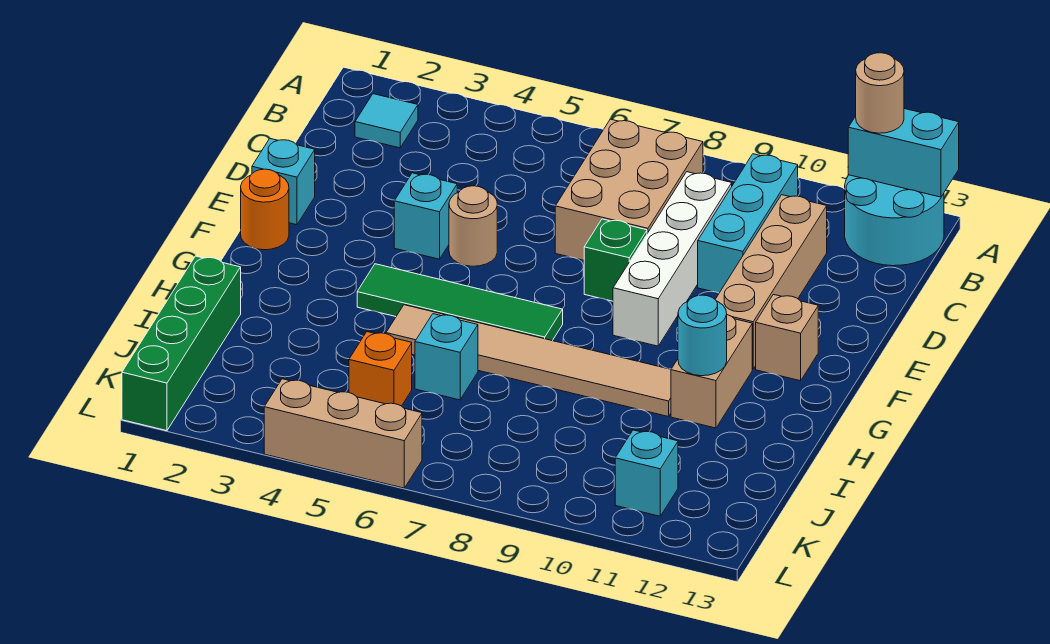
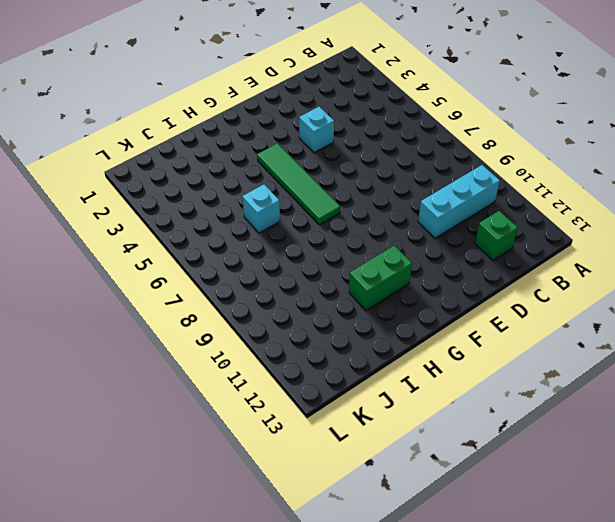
green 1x1 brick [475,211,518,260] -> green 1x1 brick moved to [584,219,647,301]
green 1x2 brick [349,246,412,311] -> tan 1x2 brick [671,315,752,428]
none -> cyan 2x2 round brick [845,175,944,266]
none -> cyan 1x1 tile [355,94,418,148]
none -> tan 2x3 brick [555,119,703,260]

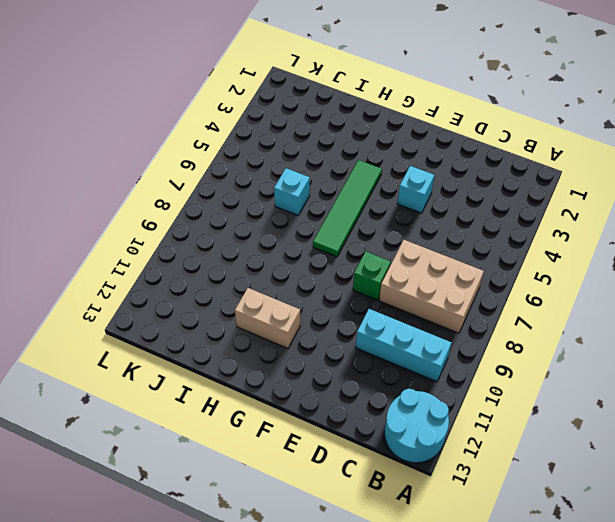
none -> cyan 1x1 tile [355,94,418,148]
none -> white 1x4 brick [613,172,732,346]
none -> tan 1x4 brick [715,195,827,369]

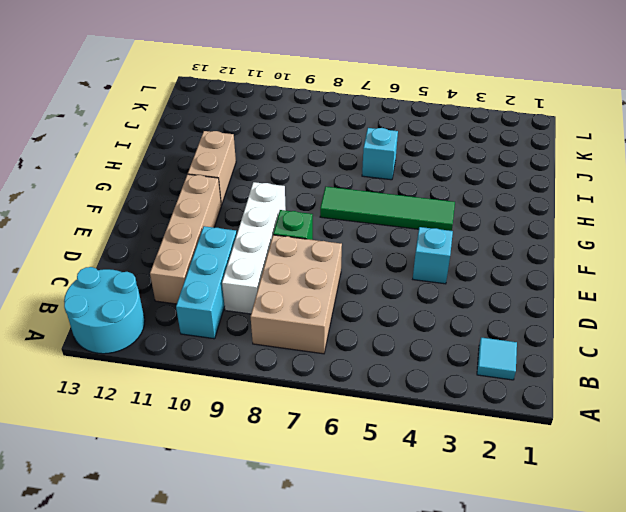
none -> cyan 1x1 brick [252,139,315,225]
none -> tan 1x1 round brick [449,186,497,266]
none -> orange 1x1 round brick [241,169,289,250]

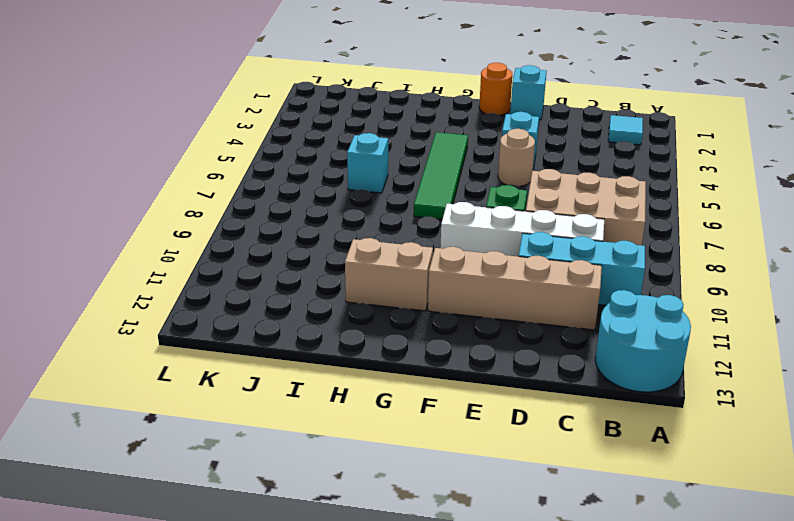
none -> tan 1x1 brick [756,295,818,381]
none -> tan 1x6 tile [386,305,671,417]
none -> green 1x4 brick [122,256,241,431]

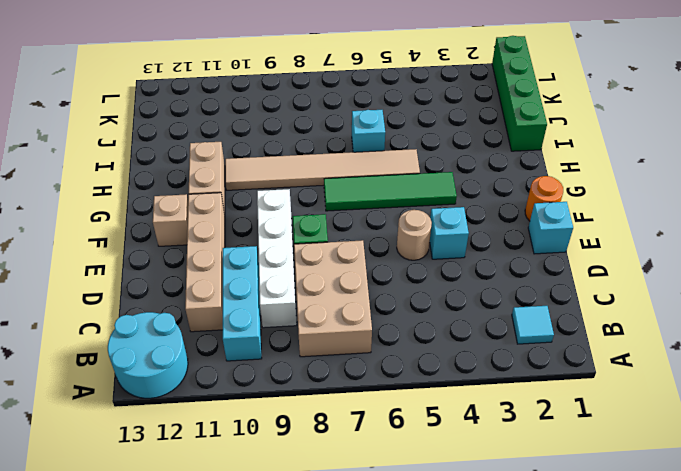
none -> orange 1x1 brick [349,332,412,406]
none -> cyan 1x1 brick [615,430,678,516]
none -> tan 1x3 brick [264,379,422,488]

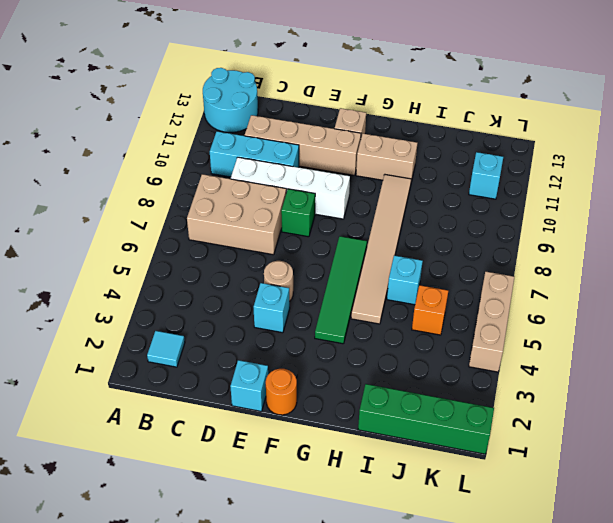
none -> cyan 1x2 brick [848,109,959,197]
none -> cyan 1x1 round brick [678,295,727,376]
none -> tan 1x1 round brick [856,53,904,133]

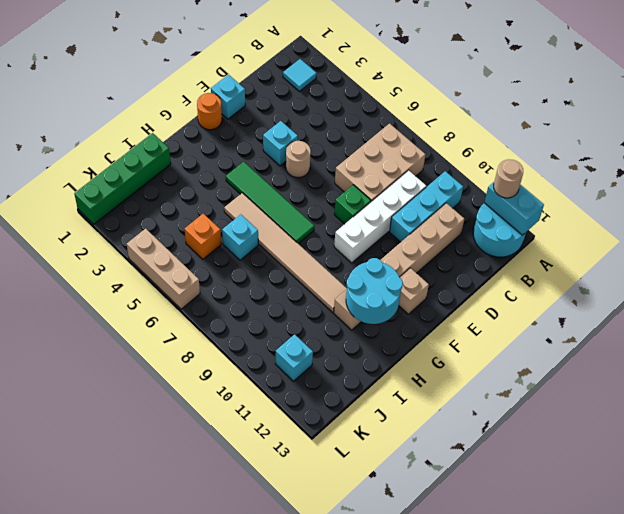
cyan 2x2 round brick [346,258,403,324] -> cyan 1x1 round brick [678,295,727,376]

